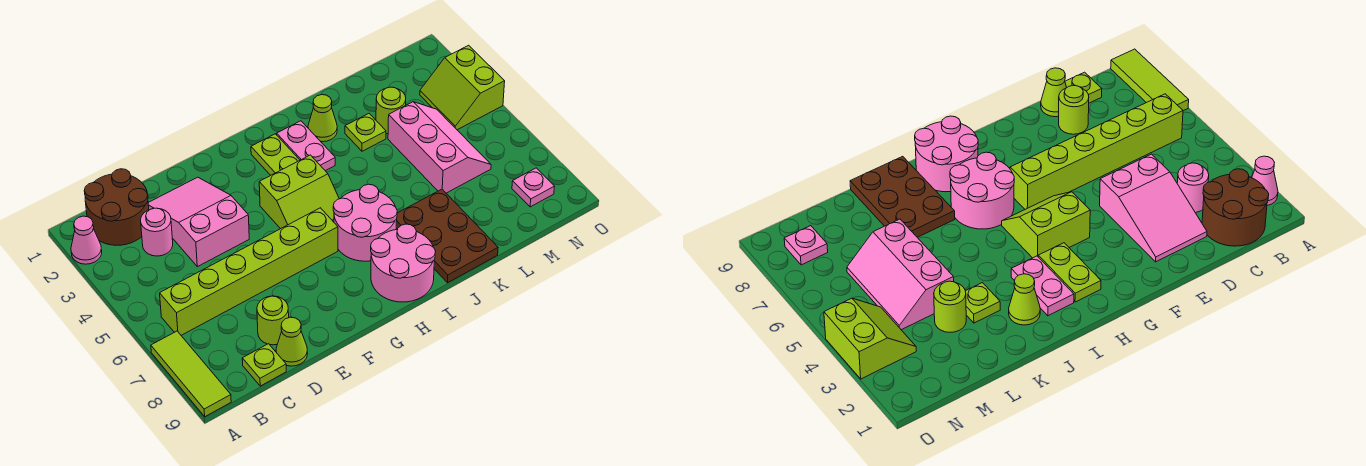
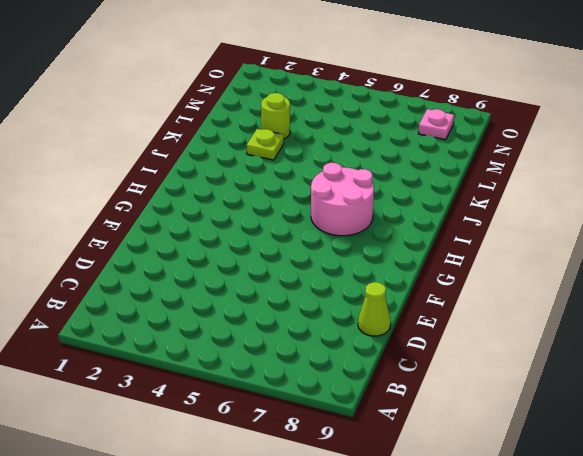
none -> pink 1x1 cone [71,216,102,264]
none -> lime 1x3 tile [151,331,231,417]
none -> brown 2x2 round brick [84,169,149,245]

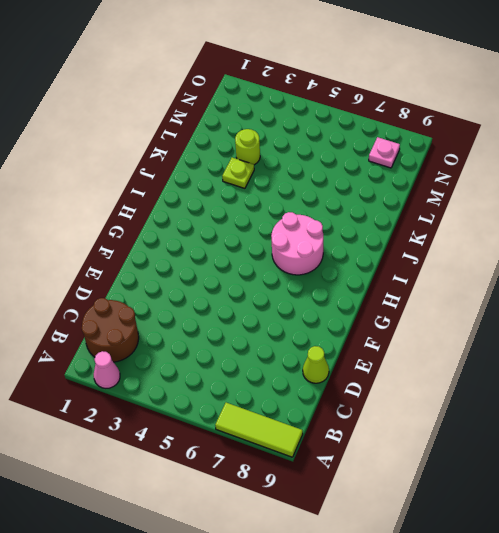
none -> lime 1x6 brick [160,208,338,335]
none -> pink 1x1 round brick [141,208,173,256]
none -> lime 1x1 plate [242,344,286,386]

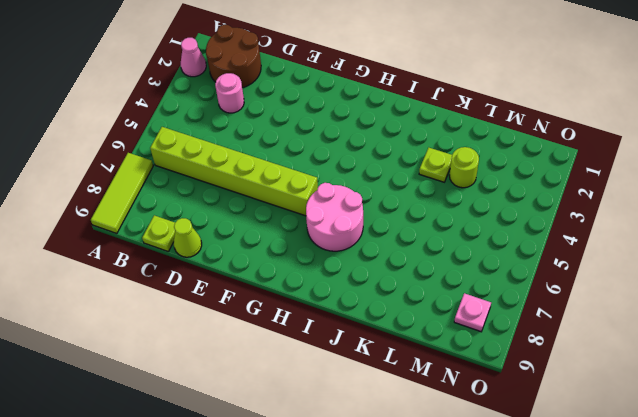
none -> pink 2x3 slope [148,177,249,267]
none -> lime 1x1 round brick [257,296,289,345]
none -> lime 2x2 slope [259,155,339,229]

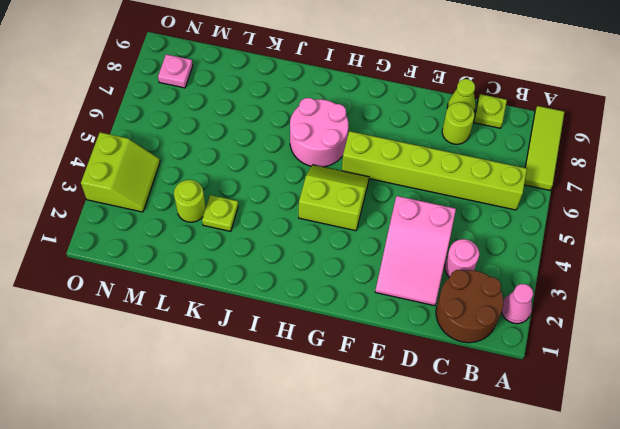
none -> lime 1x2 plate [251,134,300,175]
none -> pink 2x2 round brick [371,224,436,302]
none -> pink 1x2 plate [277,121,335,171]

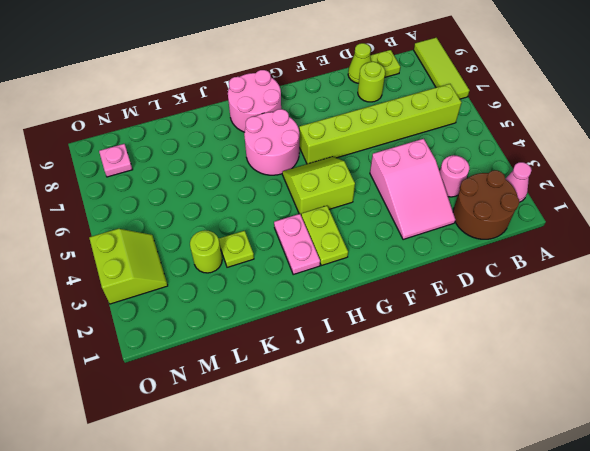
none -> lime 1x1 cone [308,95,337,142]
none -> brown 2x3 plate [396,189,498,283]
none -> pink 2x3 slope [388,102,491,193]

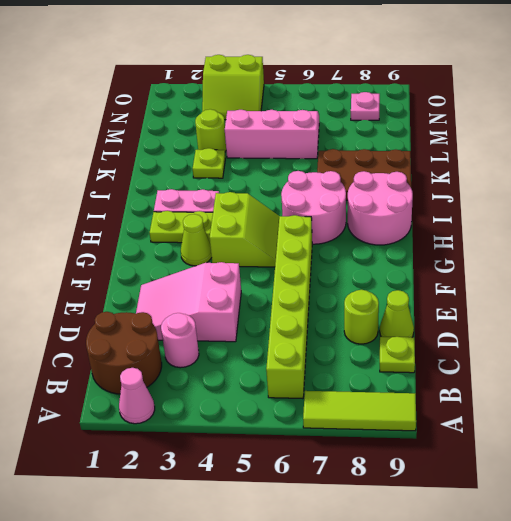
lime 1x1 cone [181,214,212,266] -> lime 1x1 cone moved to [308,95,337,142]

